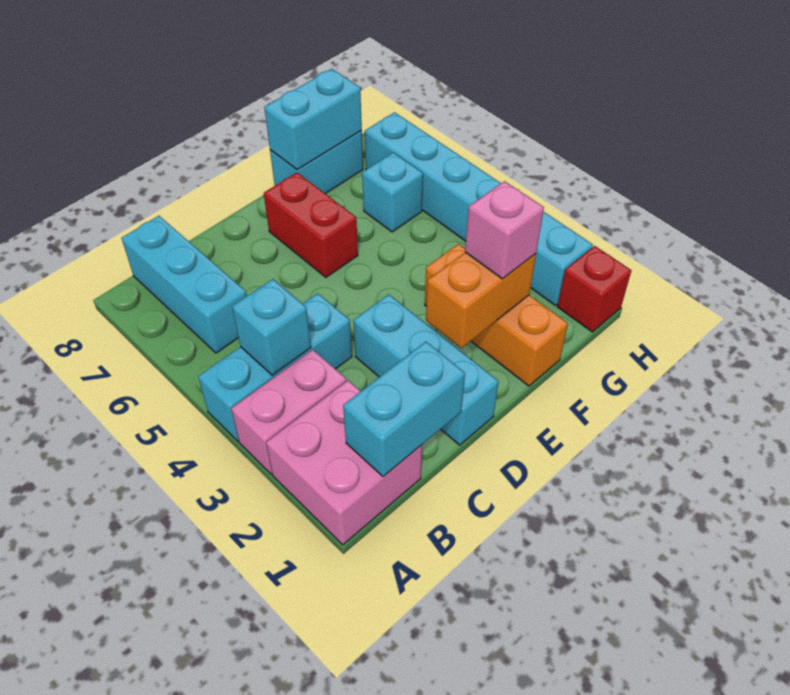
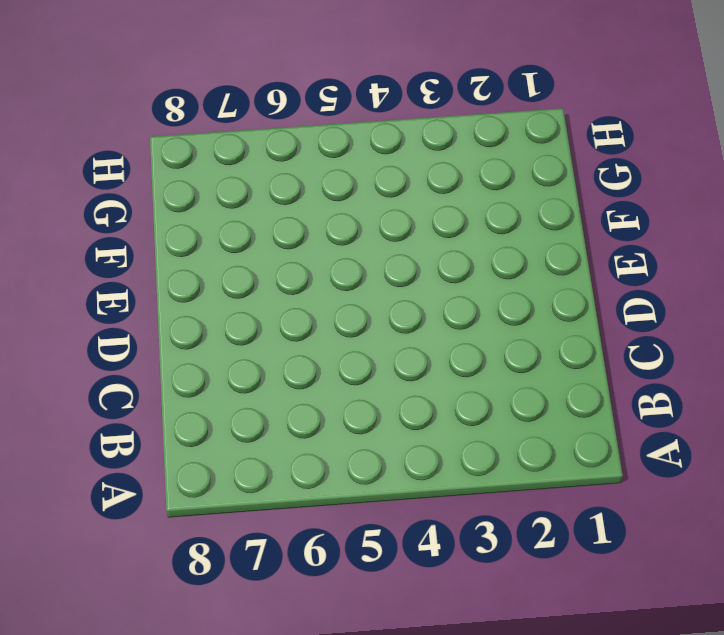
none -> pink 2x2 brick [266,380,422,545]
none -> pink 1x2 brick [231,350,346,474]
none -> cyan 1x3 brick [198,293,352,441]

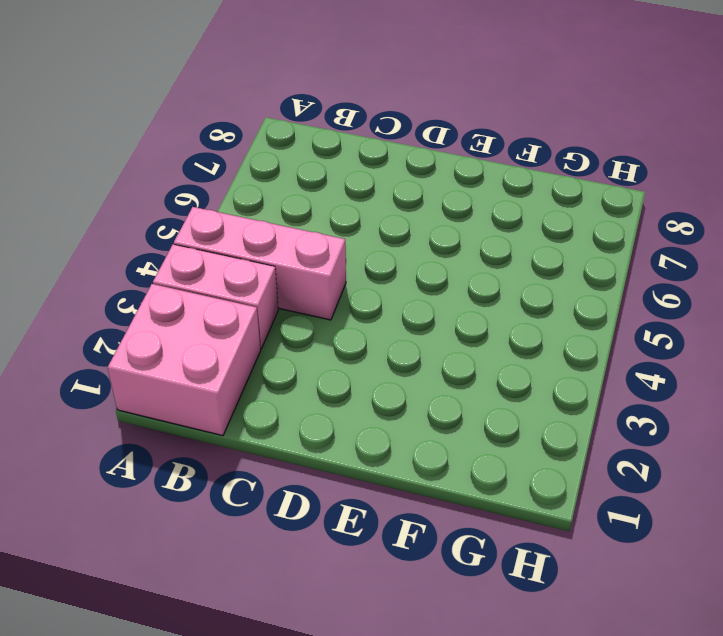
pink 1x3 brick [174,207,346,320] -> cyan 1x3 brick [198,293,352,441]
none -> cyan 1x3 brick [122,216,246,353]
none -> cyan 1x3 brick [353,294,499,445]
none -> red 1x2 brick [264,173,358,277]

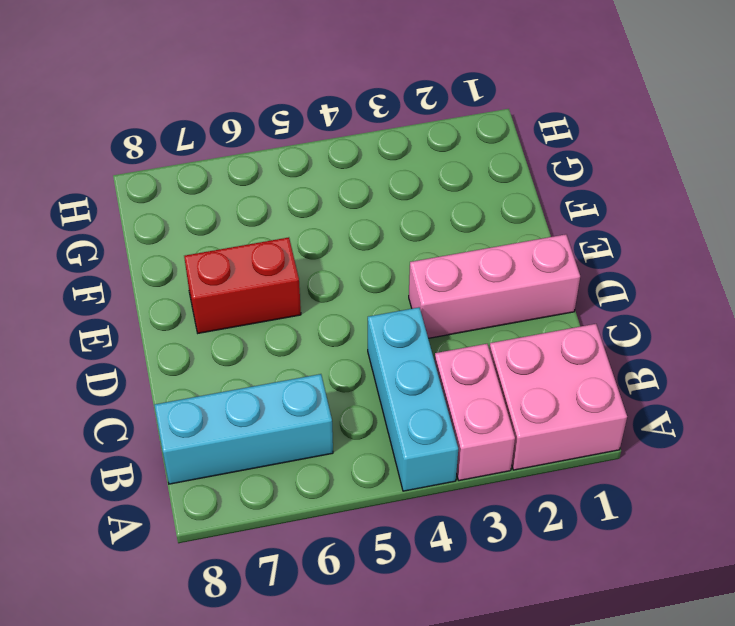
pink 1x3 brick [409,234,580,338] -> cyan 1x3 brick [353,294,499,445]
none -> orange 1x3 brick [425,244,568,386]
none -> cyan 1x2 brick [270,130,363,194]
none -> cyan 1x1 brick [362,153,423,232]

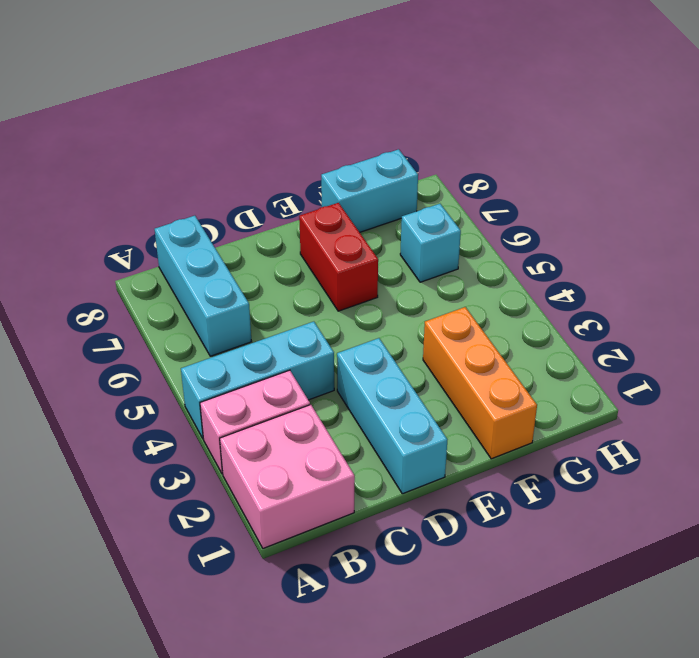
none -> red 1x1 brick [558,246,631,332]
none -> cyan 1x6 brick [365,112,593,305]
none -> cyan 1x2 brick [343,342,465,476]

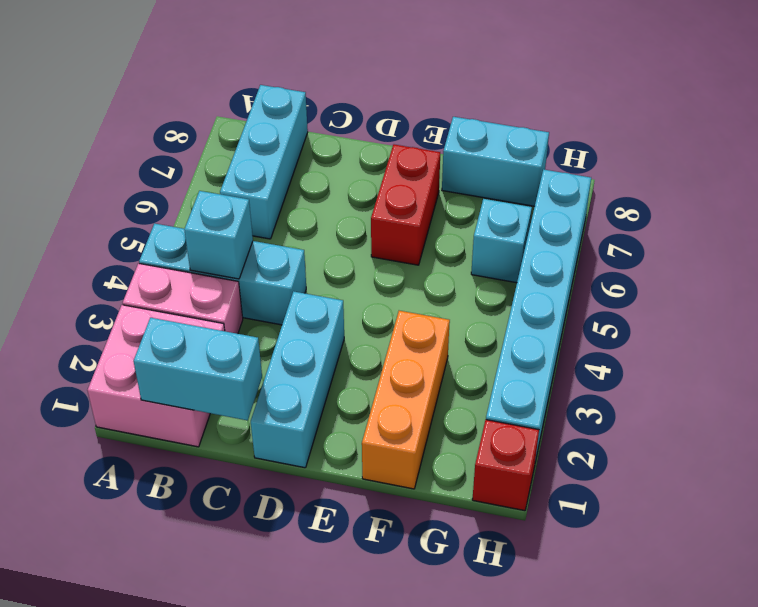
none -> orange 1x2 brick [426,252,536,348]
none -> cyan 1x2 brick [264,69,362,170]
none -> pink 1x1 brick [465,181,544,279]

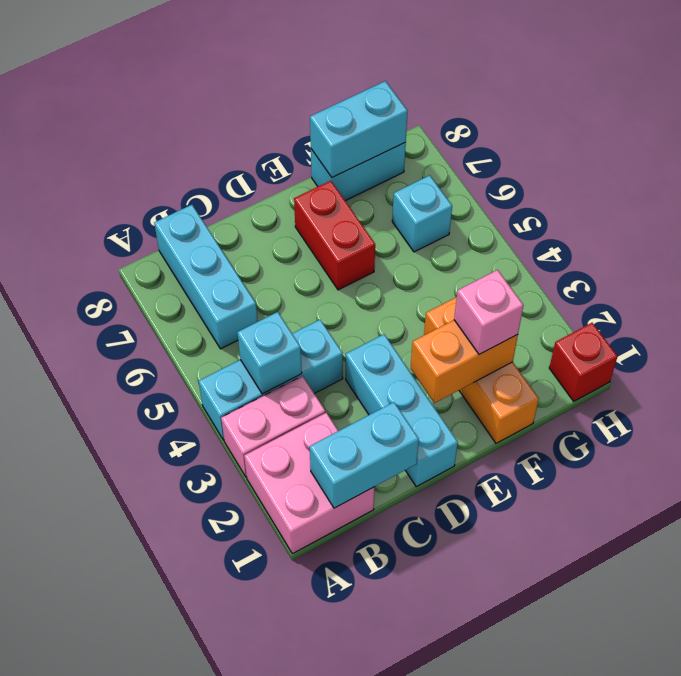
none -> cyan 1x6 brick [365,112,593,305]

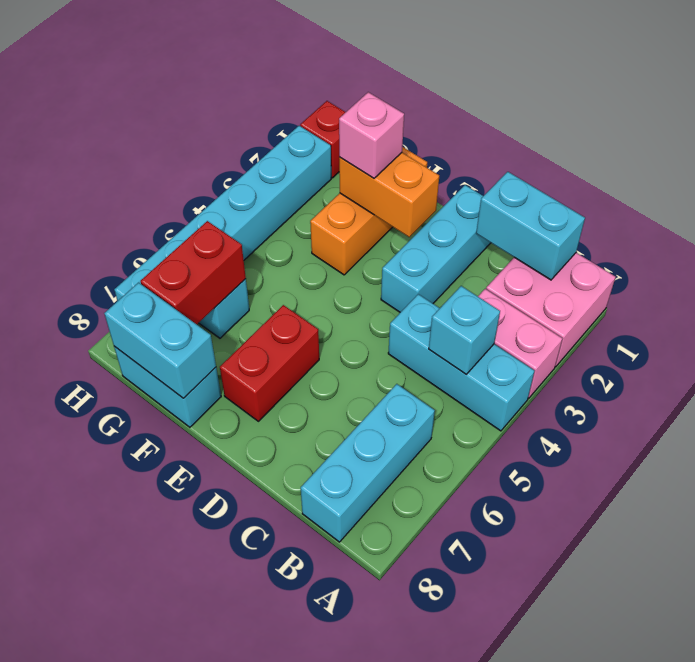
red 1x2 brick [140,221,246,324] -> none

